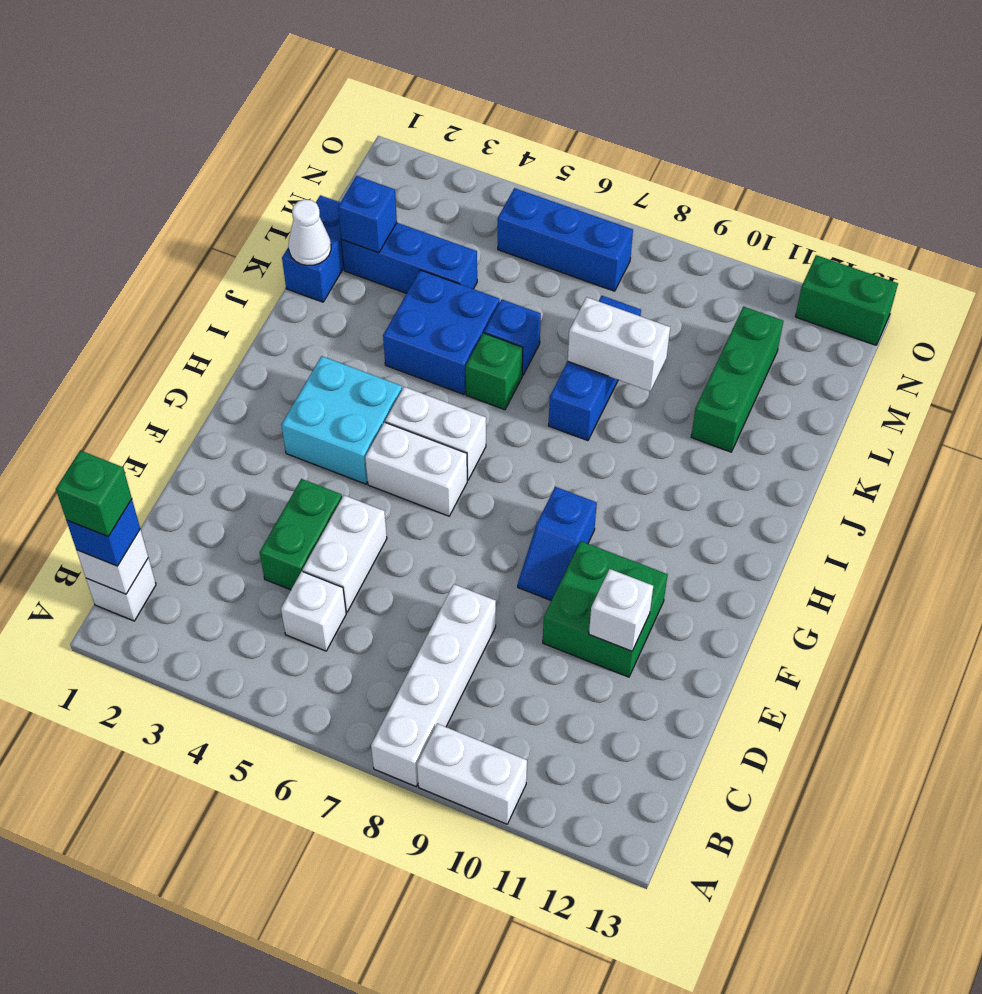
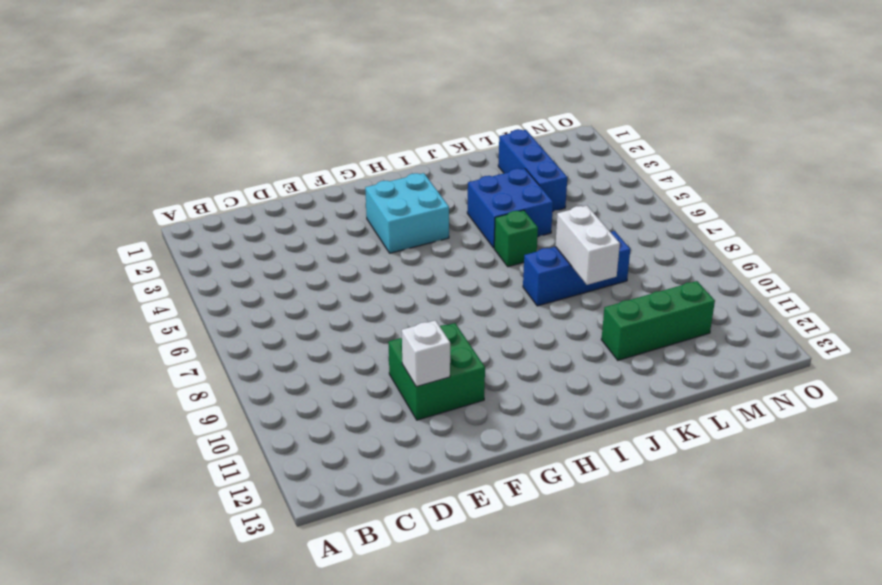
none -> white 1x4 brick [371,584,496,786]
none -> white 1x2 brick [417,724,527,824]
none -> white 1x1 brick [86,558,156,621]

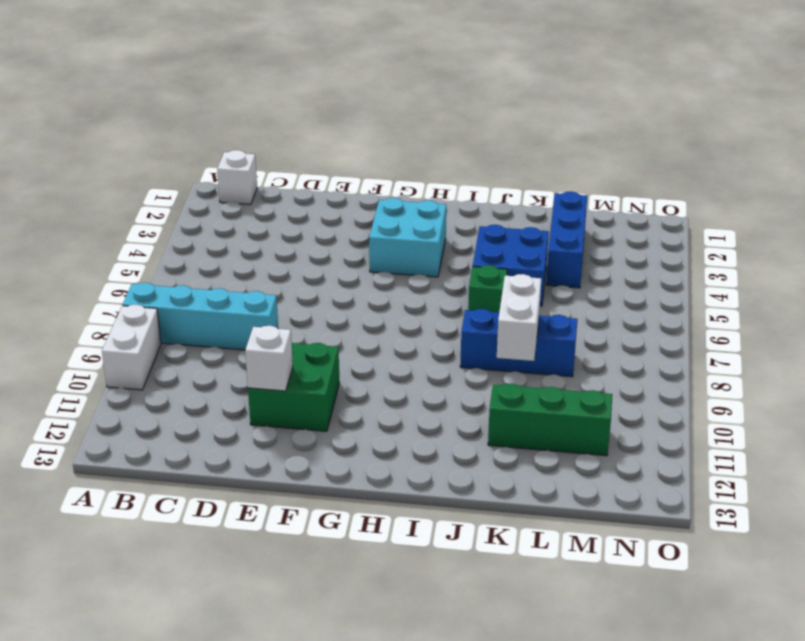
cyan 1x4 brick [123,283,278,350] -> white 1x4 brick [371,584,496,786]
none -> white 1x1 brick [281,571,346,651]
none -> green 1x2 brick [260,479,342,590]
none -> white 1x2 brick [303,495,387,612]

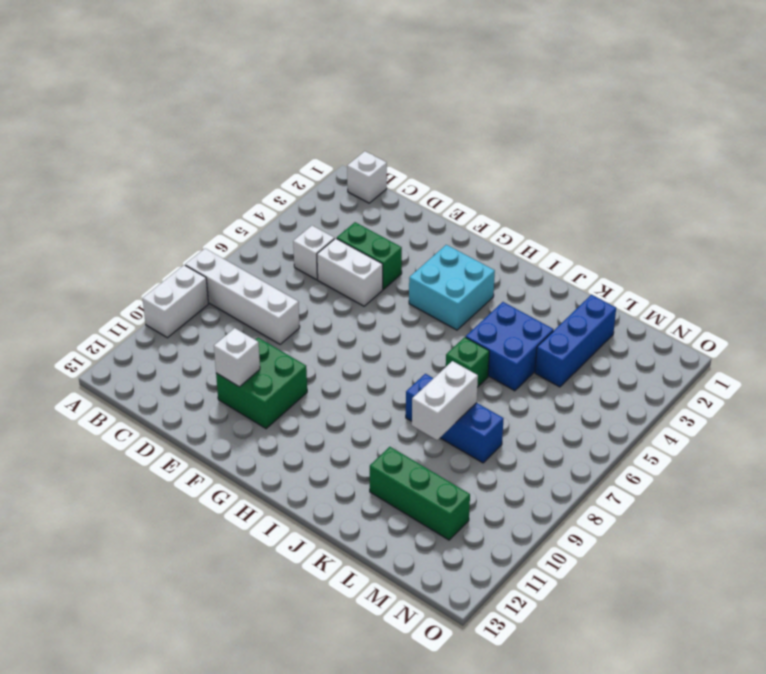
none -> blue 1x2 slope [518,487,597,601]
none -> white 1x2 brick [365,422,467,516]
none -> white 1x2 brick [385,387,486,480]

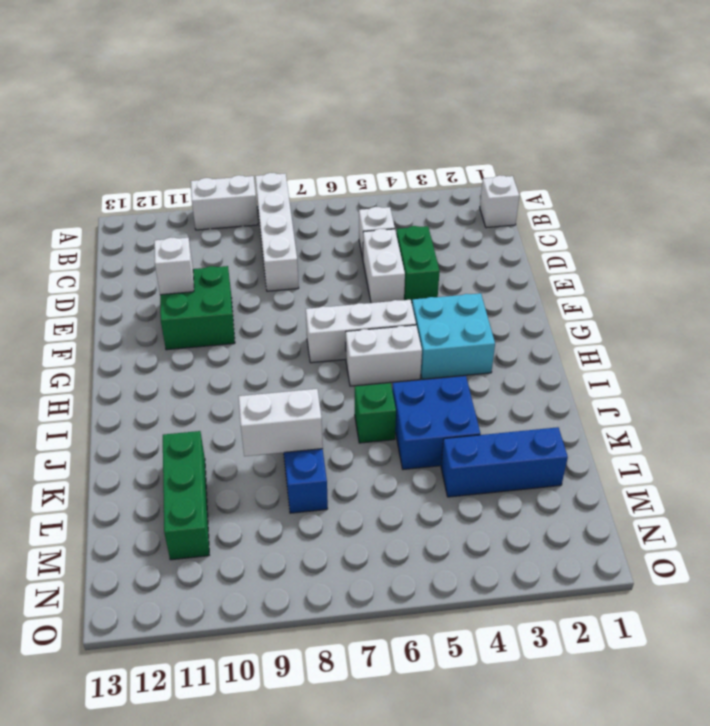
white 1x3 brick [306,300,416,363] -> white 1x2 brick [365,422,467,516]
none -> blue 1x2 slope [518,487,597,601]
none -> blue 1x2 brick [282,195,344,302]
none -> blue 1x1 brick [484,299,541,376]

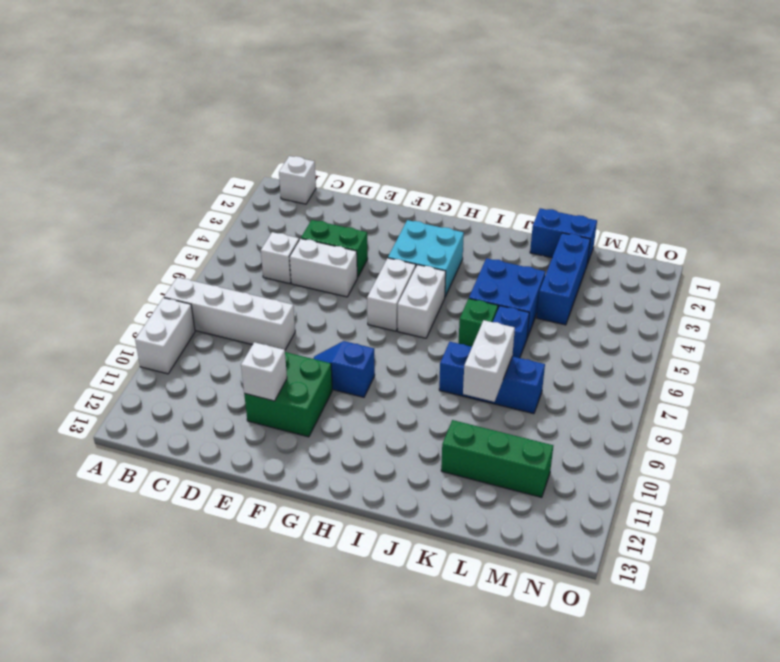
none -> blue 1x3 brick [498,188,633,291]
none -> green 1x2 brick [795,255,898,345]
none -> white 1x1 brick [76,529,148,594]

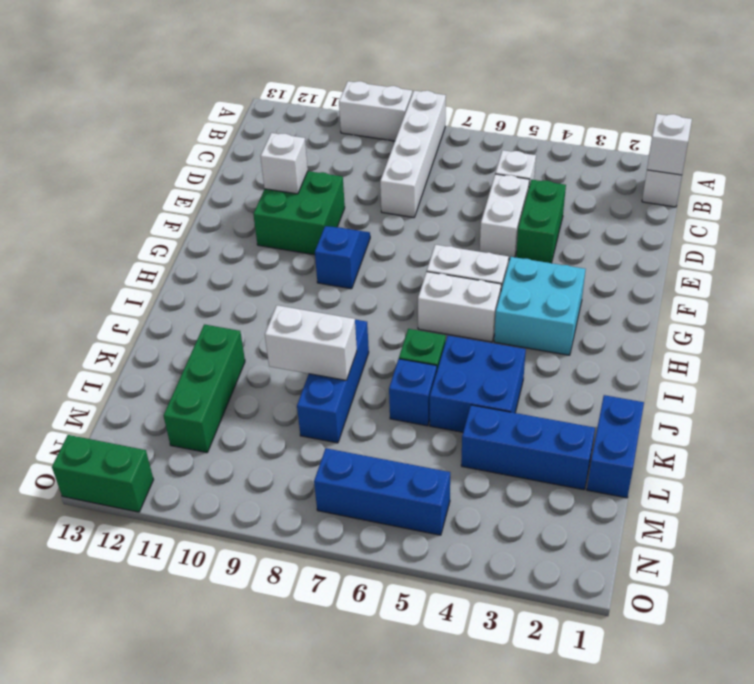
none -> white 1x1 cone [289,200,331,266]
none -> blue 1x1 brick [338,176,397,253]
none -> blue 1x1 brick [66,499,140,566]

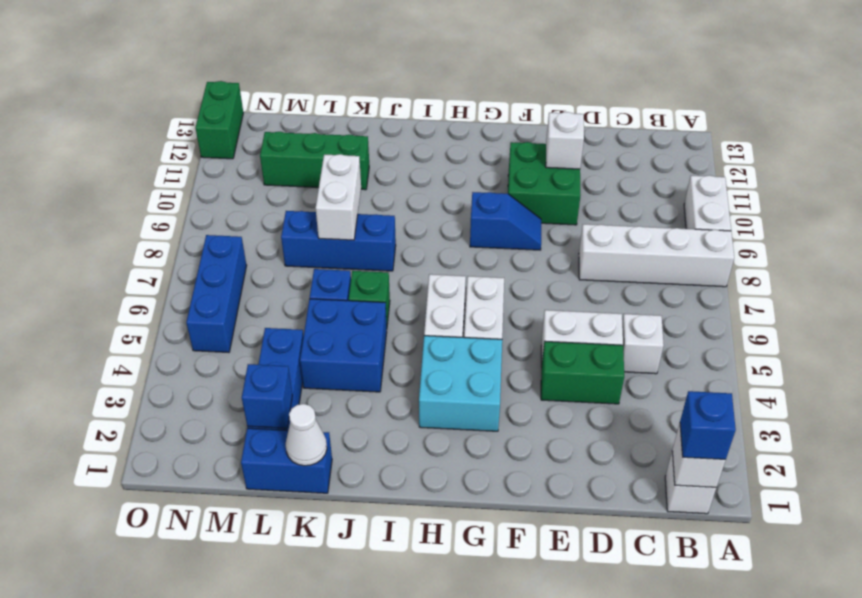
none -> green 1x1 brick [56,450,132,537]

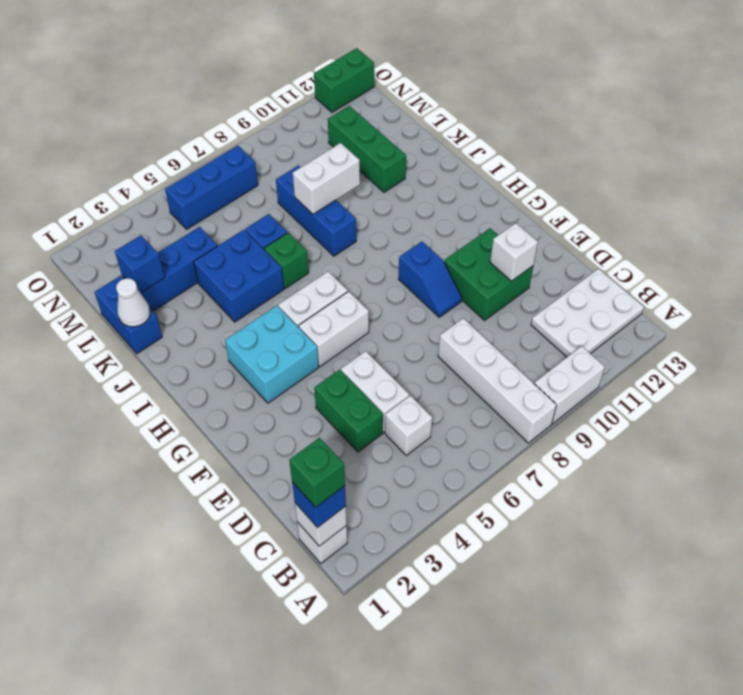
white 2x3 plate [531,269,644,357] -> none

